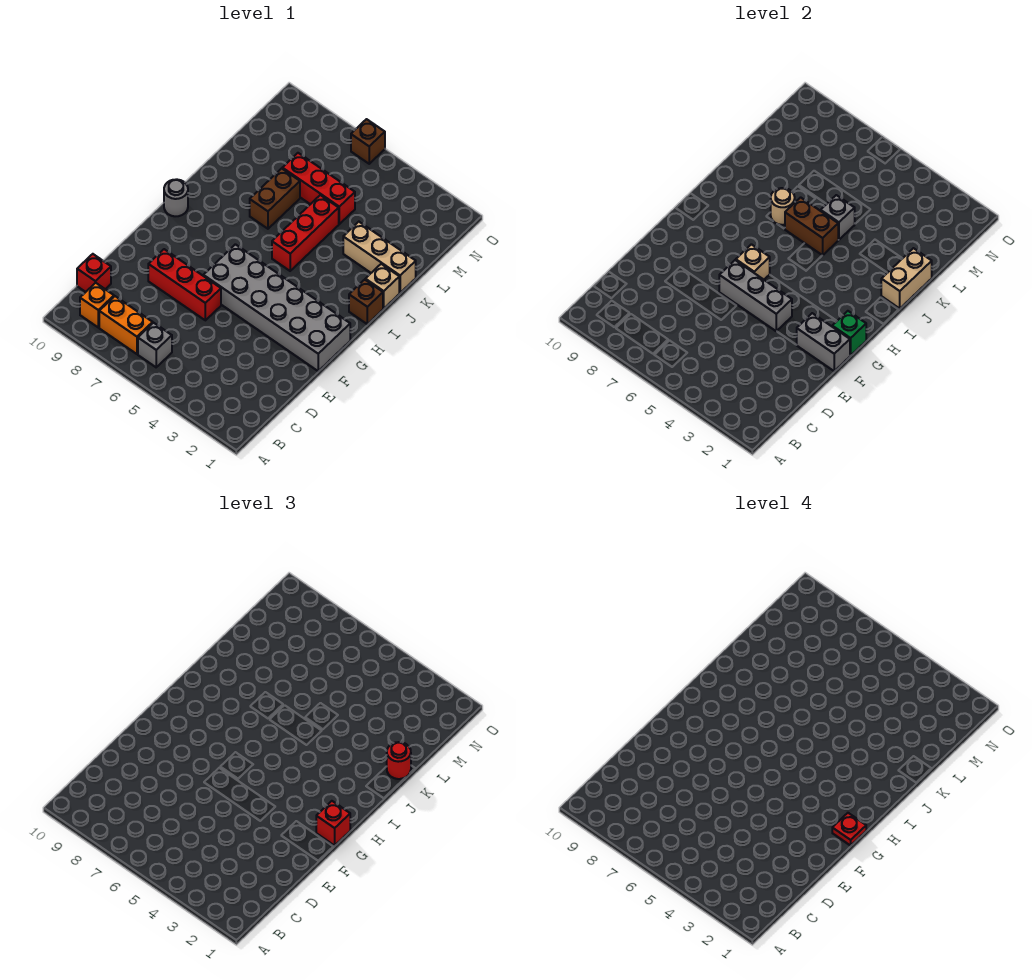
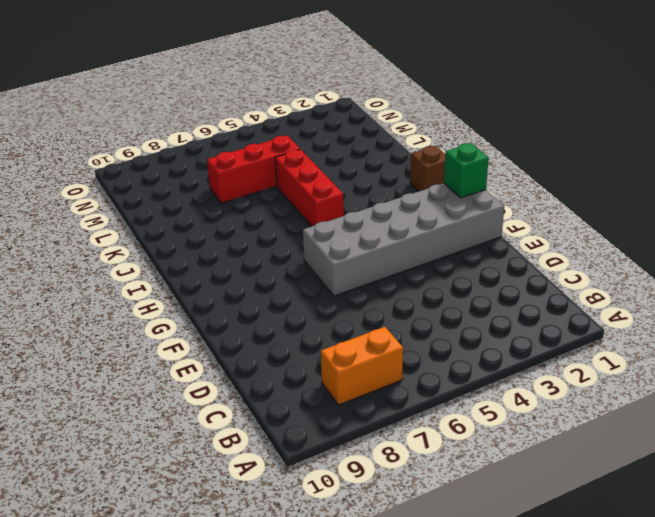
none -> grey 1x1 brick [138,323,172,367]
none -> orange 1x1 brick [80,283,114,327]
none -> red 1x1 brick [77,254,111,292]

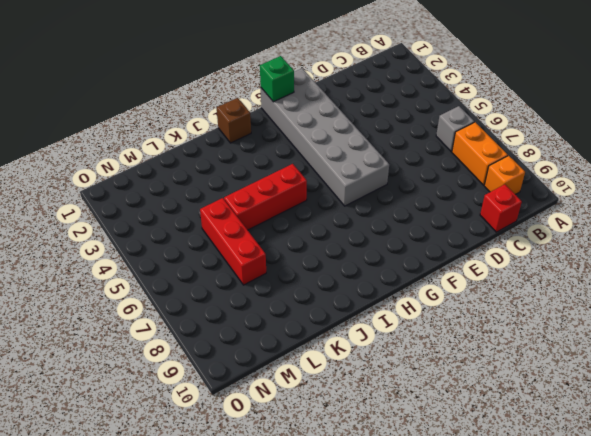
none -> red 1x3 brick [148,249,221,320]
none -> grey 1x1 round brick [164,179,188,216]
none -> tan 1x1 brick [365,264,399,309]

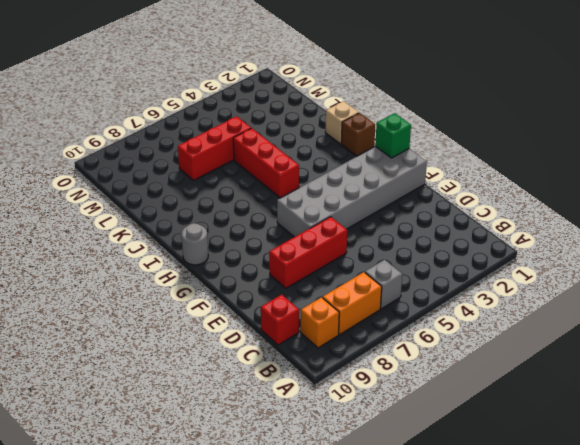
none -> brown 1x2 brick [250,168,300,229]
none -> tan 1x3 brick [343,222,416,293]
none -> brown 1x1 brick [351,119,385,164]

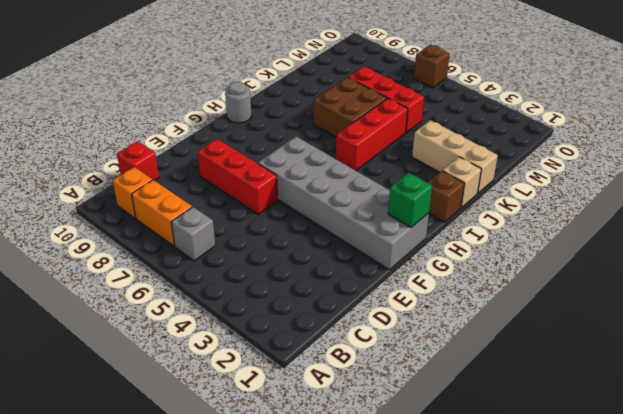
brown 2x2 brick [314,78,387,137] -> brown 1x2 brick [250,168,300,229]
none -> grey 1x2 brick [797,313,850,371]
none -> grey 1x3 brick [719,260,792,331]
none -> tan 1x1 brick [736,244,770,279]

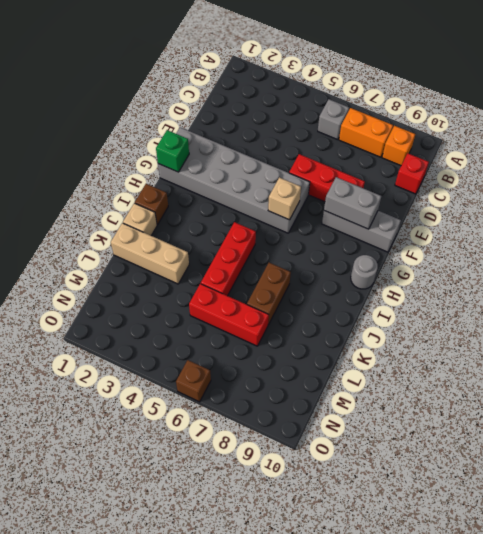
grey 1x3 brick [322,211,401,252] -> grey 1x3 brick moved to [719,260,792,331]
grey 1x2 brick [324,177,381,229] -> grey 1x2 brick moved to [797,313,850,371]
none -> tan 1x2 brick [881,248,932,309]
none -> brown 1x2 brick [785,197,838,255]
none -> tan 1x1 round brick [771,188,795,225]

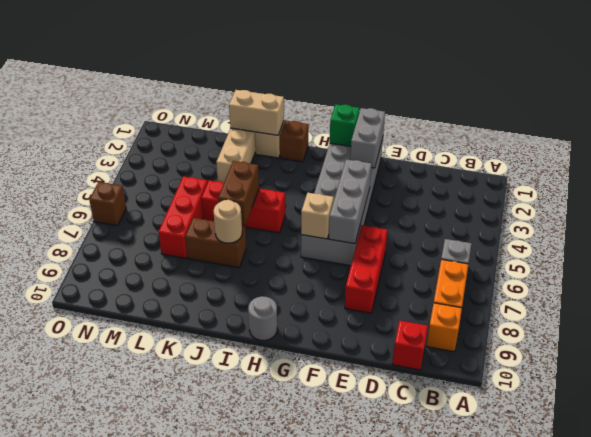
none -> grey 1x1 brick [821,195,855,240]
none -> red 1x1 brick [316,801,350,845]
none -> red 1x1 round brick [387,742,411,779]

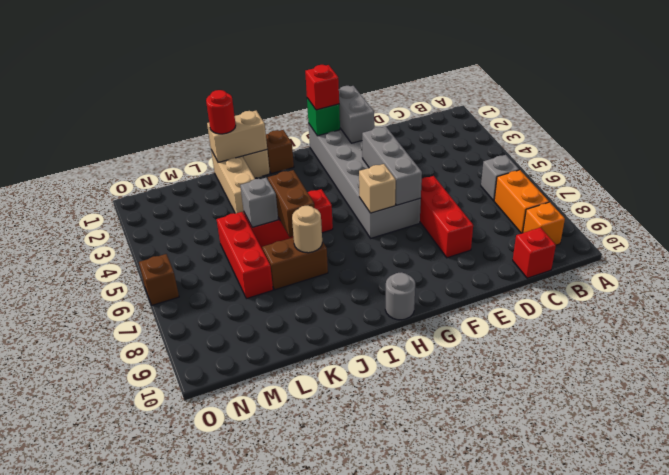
none -> red 1x1 plate [832,813,866,845]

